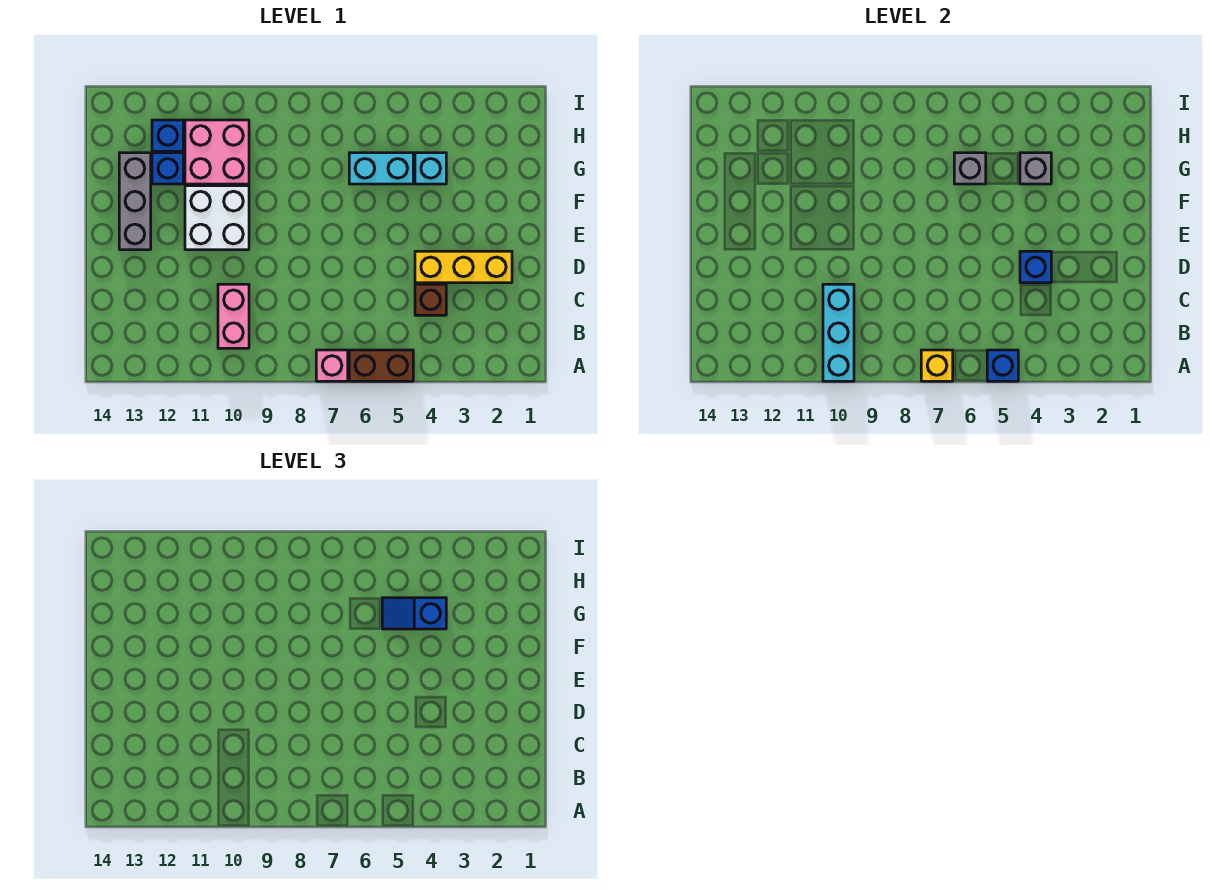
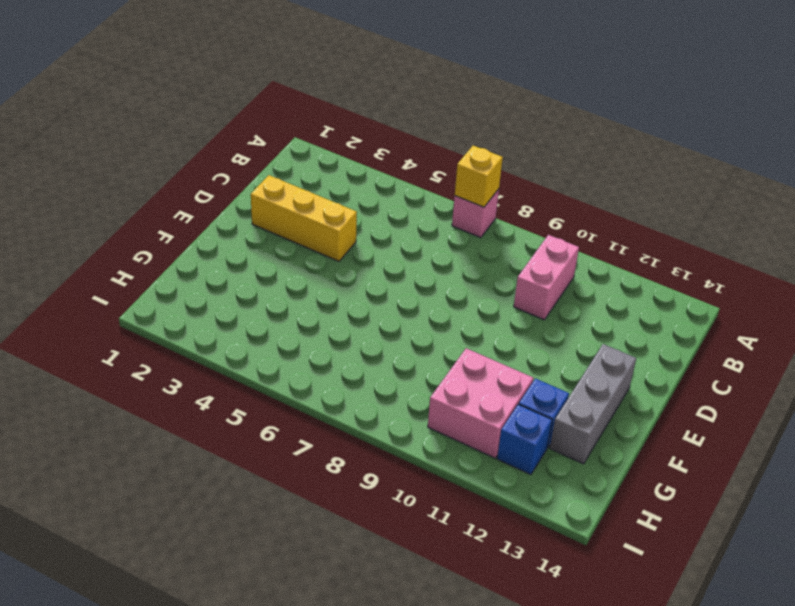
none -> brown 1x2 brick [349,350,413,381]
none -> brown 1x1 brick [415,284,446,315]
none -> white 2x2 brick [185,186,249,250]

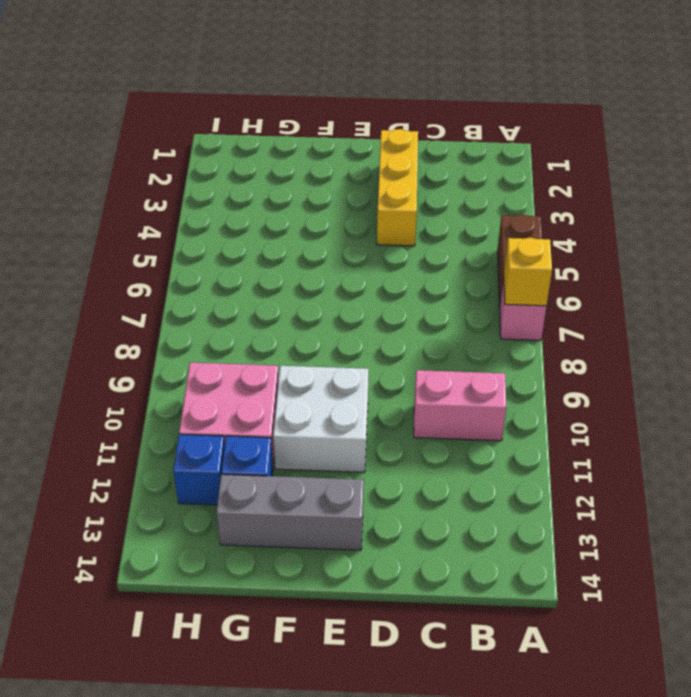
none -> brown 1x1 brick [415,284,446,315]
none -> cyan 1x1 brick [415,153,446,184]
none -> cyan 1x2 brick [349,153,413,184]

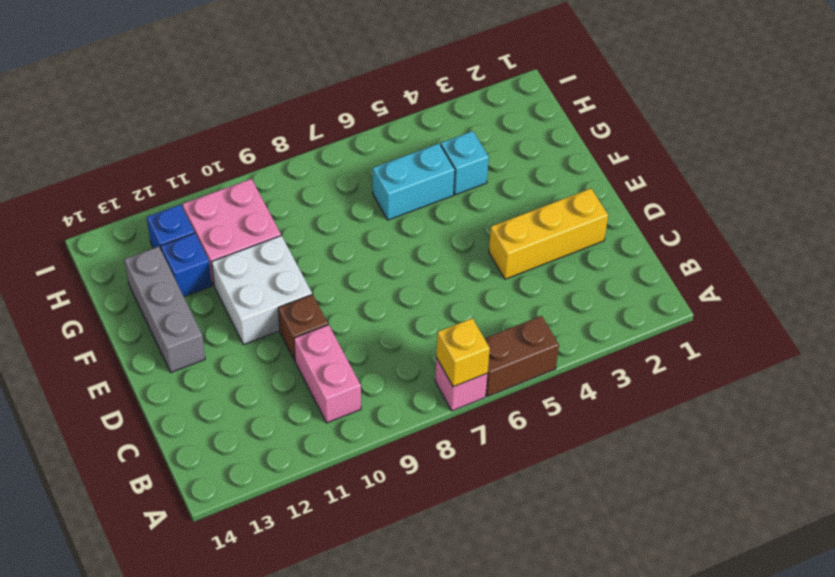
brown 1x1 brick [278,294,328,360] -> brown 1x1 brick moved to [415,284,446,315]
none -> blue 1x1 brick [987,350,1018,381]
none -> cyan 1x3 brick [823,284,854,381]
none -> blue 1x1 brick [1020,251,1051,283]

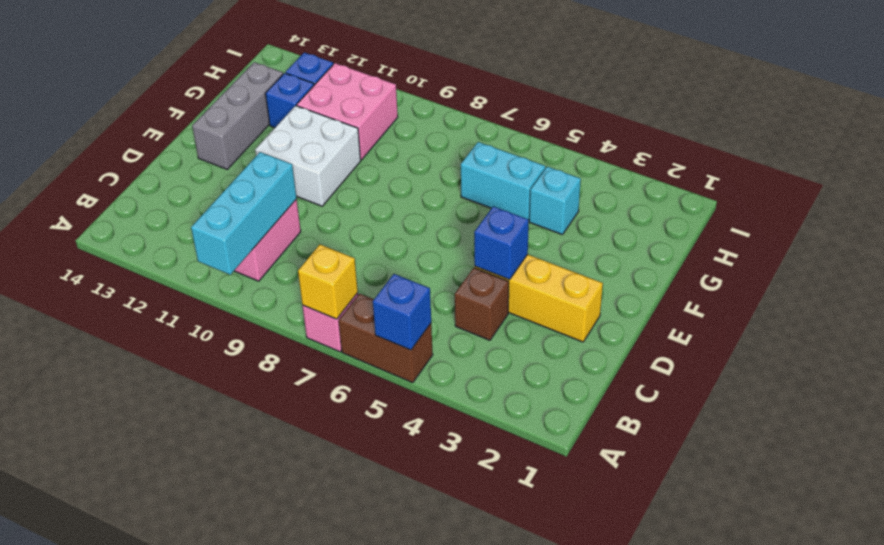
none -> grey 1x1 brick [1020,153,1051,184]
none -> grey 1x1 brick [954,153,986,184]
none -> blue 1x2 slope [382,598,446,629]

